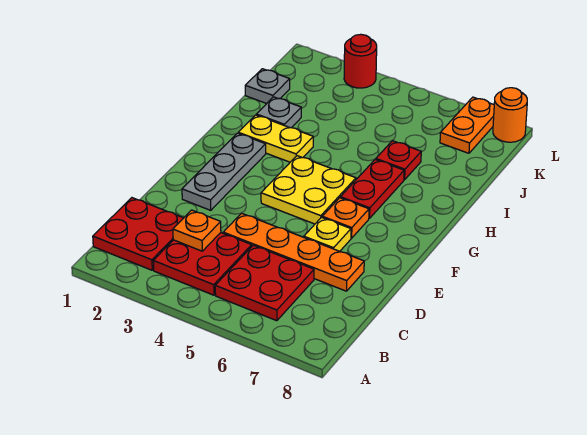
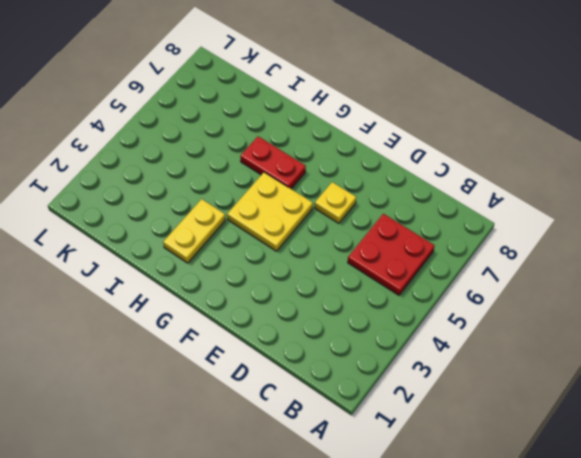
none -> red 2x2 plate [93,198,183,270]
none -> red 2x2 plate [153,233,252,295]
none -> orange 1x4 plate [223,213,364,291]

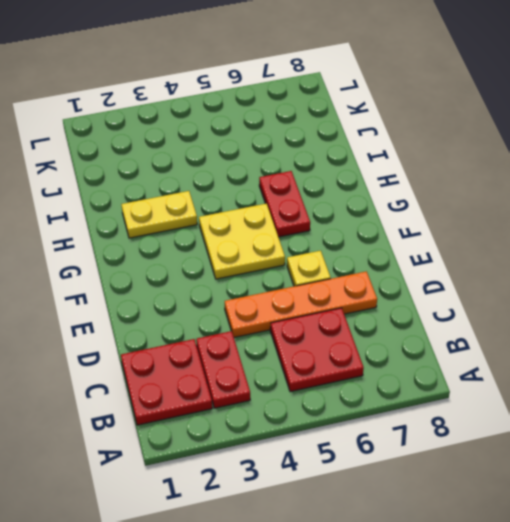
red 1x2 plate [196,331,250,408] -> red 2x2 plate [153,233,252,295]
none -> grey 1x3 plate [182,133,266,210]
none -> orange 1x1 plate [322,198,369,238]
none -> grey 1x1 plate [256,97,301,128]

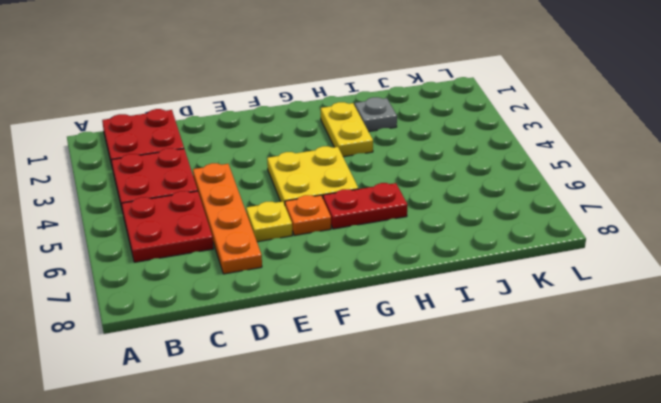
none -> grey 1x3 plate [182,133,266,210]
none -> red 1x1 plate [376,141,421,180]
none -> grey 1x1 plate [245,69,290,104]

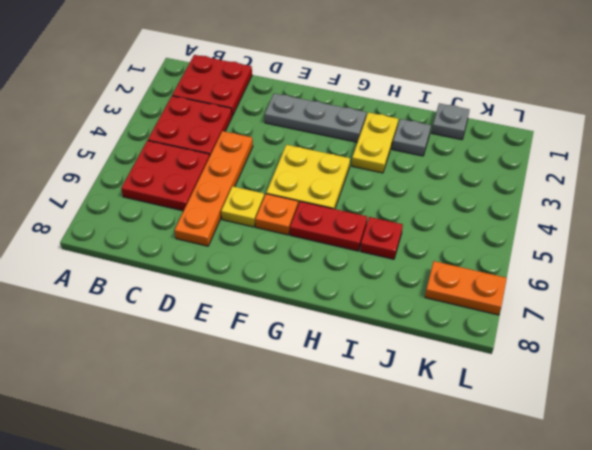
none -> red 1x1 round brick [344,34,377,88]
none -> orange 1x1 round brick [493,88,527,142]
none -> orange 1x1 plate [173,210,221,251]

